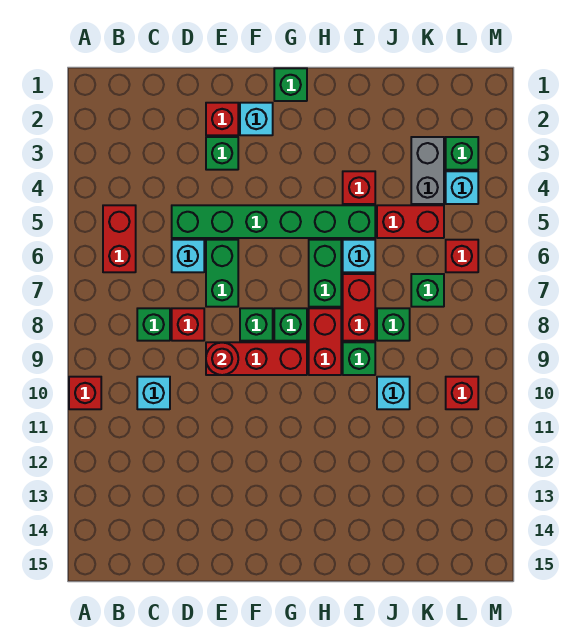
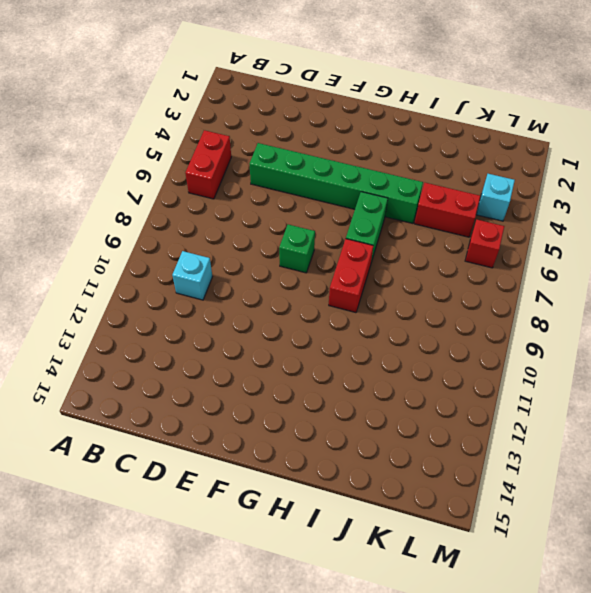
none -> red 1x1 brick [69,377,101,409]
none -> green 1x1 brick [137,308,170,341]
none -> cyan 1x1 brick [172,240,204,272]
none -> red 1x1 brick [172,308,204,341]

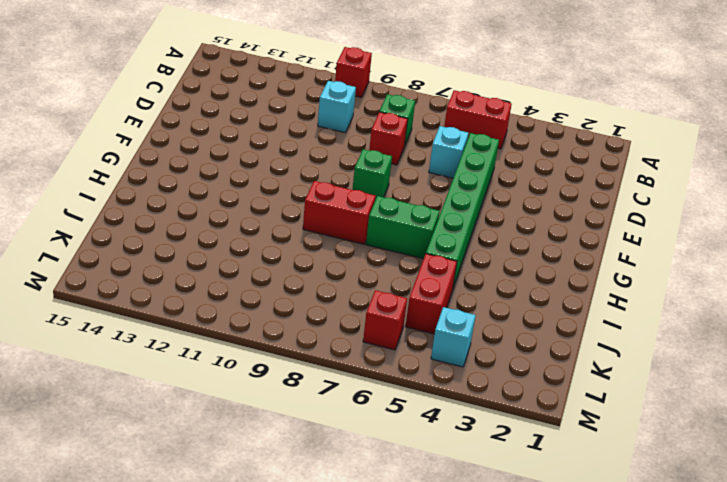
none -> red 1x1 brick [206,103,238,135]
none -> green 1x1 brick [206,137,238,170]
none -> green 1x2 brick [206,240,238,307]
none -> red 1x3 brick [206,342,307,375]

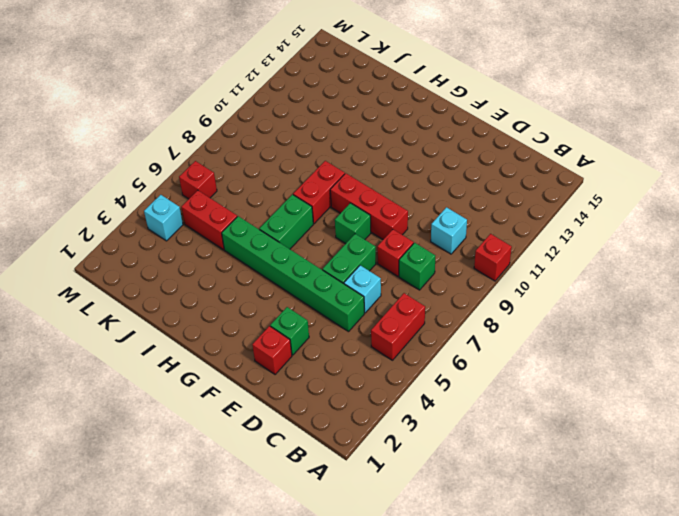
none -> cyan 1x1 brick [240,103,273,135]
none -> green 1x1 brick [274,68,307,101]
none -> green 1x1 brick [274,308,307,341]
none -> red 1x1 brick [343,171,375,204]

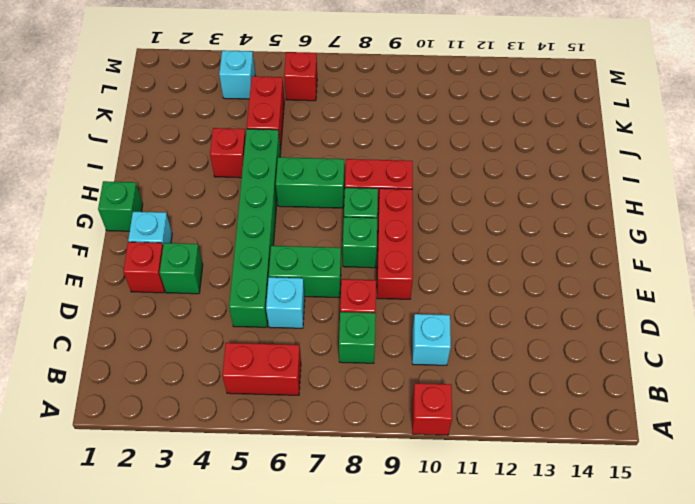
none -> cyan 1x1 brick [343,240,375,272]
none -> red 1x2 brick [343,274,375,341]
none -> green 1x1 brick [343,342,375,375]
none -> green 1x1 brick [377,308,410,341]

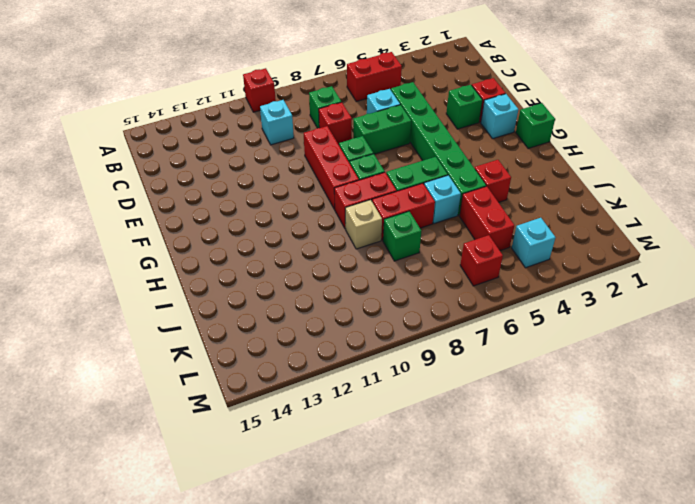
tan 1x1 brick [345,200,382,249] -> green 1x1 brick [343,342,375,375]
none -> cyan 1x1 brick [377,377,410,409]
none -> grey 1x2 brick [411,137,444,204]
none -> green 1x1 brick [411,274,444,307]
none -> green 1x1 brick [446,137,478,170]

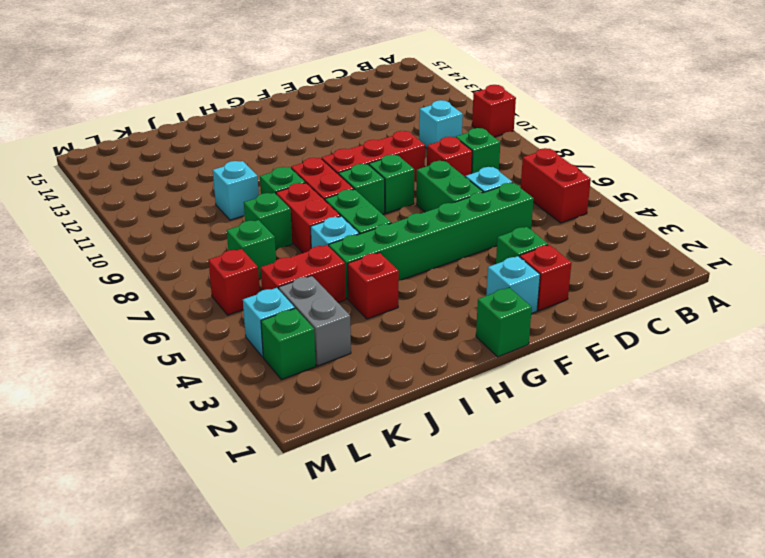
none -> red 1x1 brick [446,377,478,409]
none -> red 1x1 round brick [206,342,238,375]

